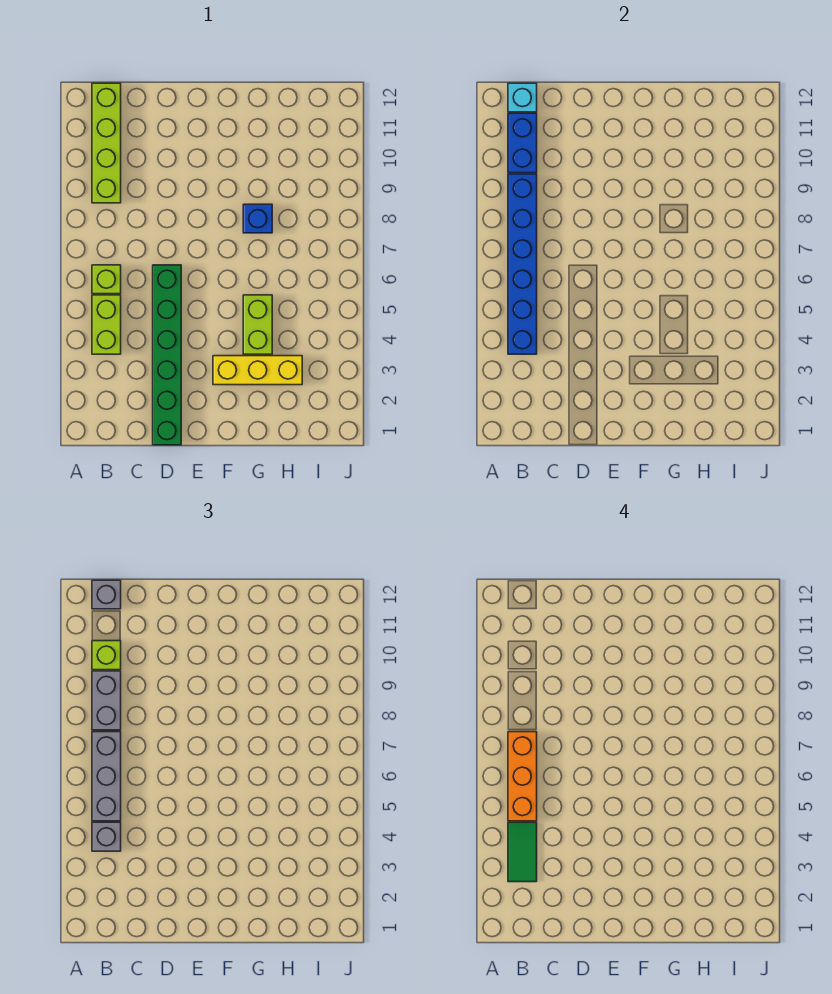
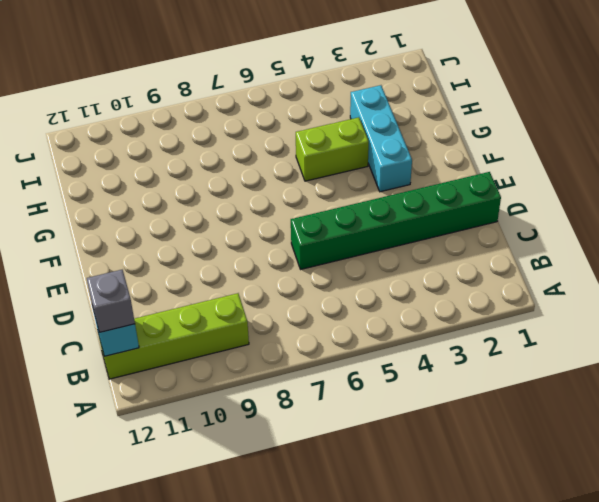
cyan 1x3 brick [350,85,412,192] -> yellow 1x3 brick [213,356,302,385]
none -> lime 1x2 brick [92,295,121,354]
none -> lime 1x1 brick [92,265,121,294]
none -> blue 1x1 brick [243,204,272,233]

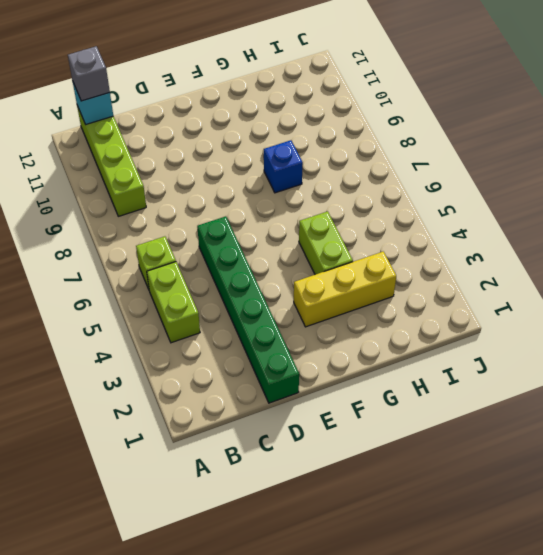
none -> blue 1x6 brick [508,174,537,354]
none -> blue 1x2 brick [508,113,537,173]
none -> grey 1x1 brick [92,822,121,851]

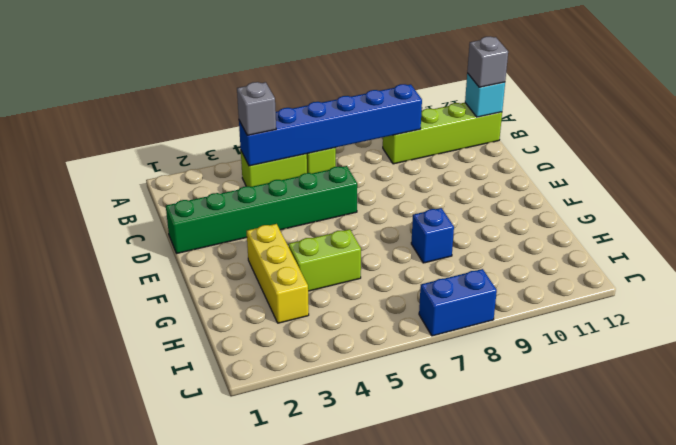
blue 1x2 brick [419,269,497,336] -> blue 1x2 brick moved to [508,113,537,173]
none -> grey 1x3 brick [92,732,121,821]
none -> grey 1x2 brick [92,671,121,730]
none -> lime 1x1 brick [92,641,121,670]

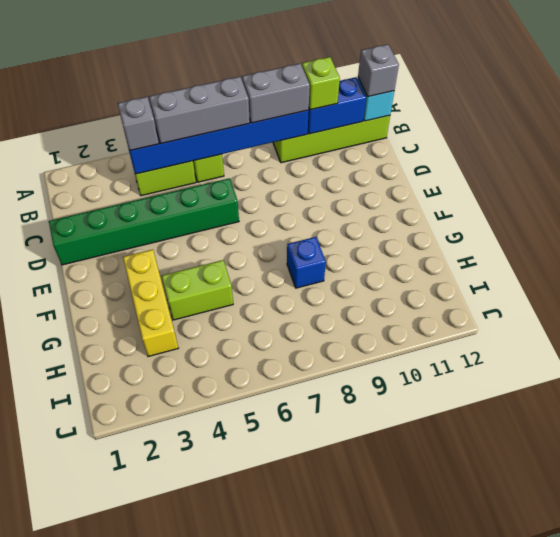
none -> green 1x2 tile [508,822,537,882]
none -> orange 1x3 brick [508,732,537,821]

